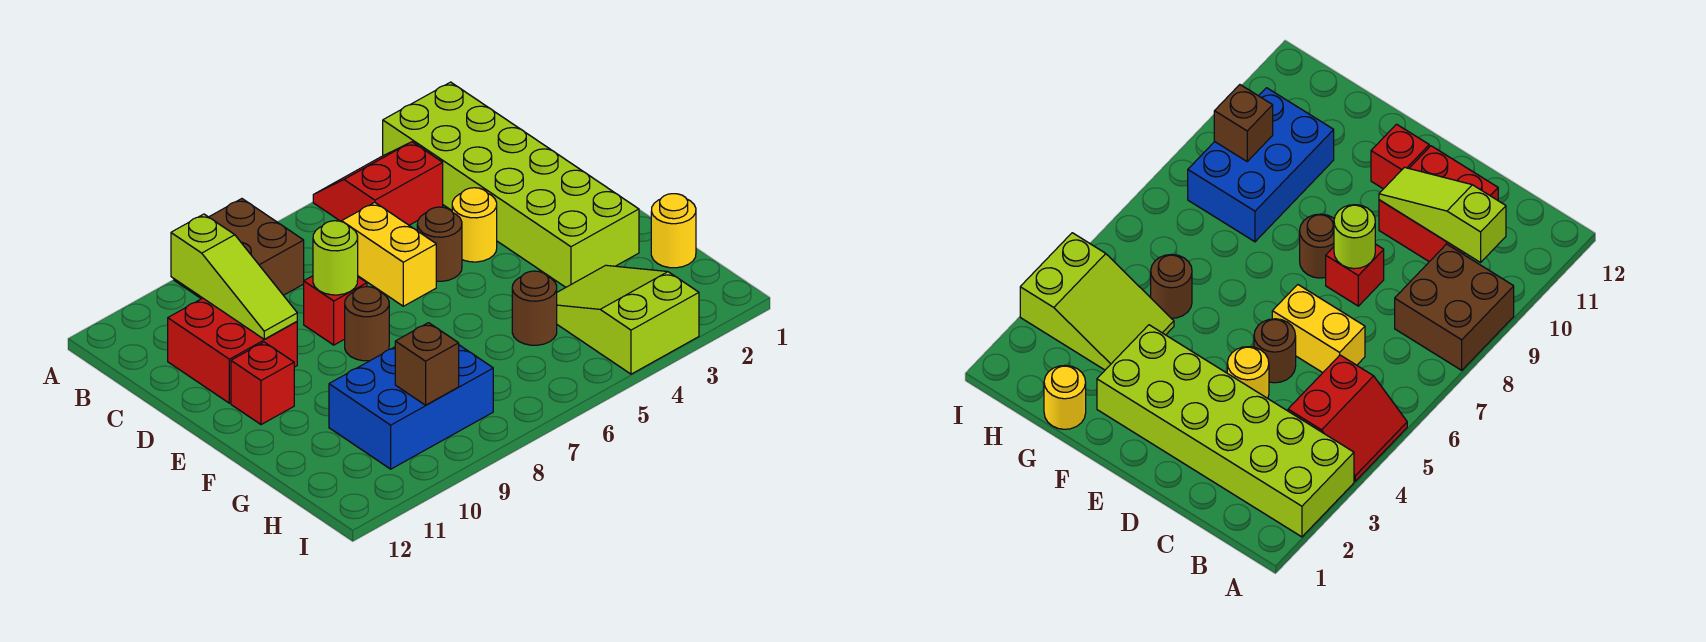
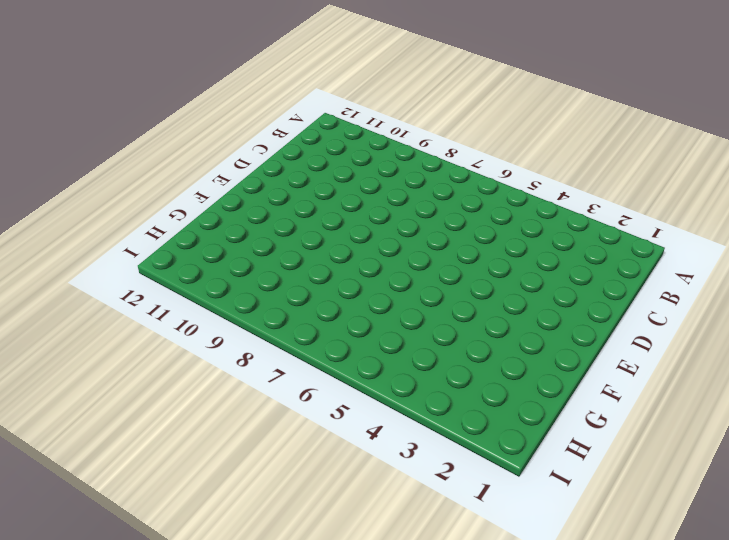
none -> lime 2x6 brick [383,82,639,287]
none -> red 2x2 slope [313,142,443,225]
none -> brown 2x2 brick [174,199,304,299]

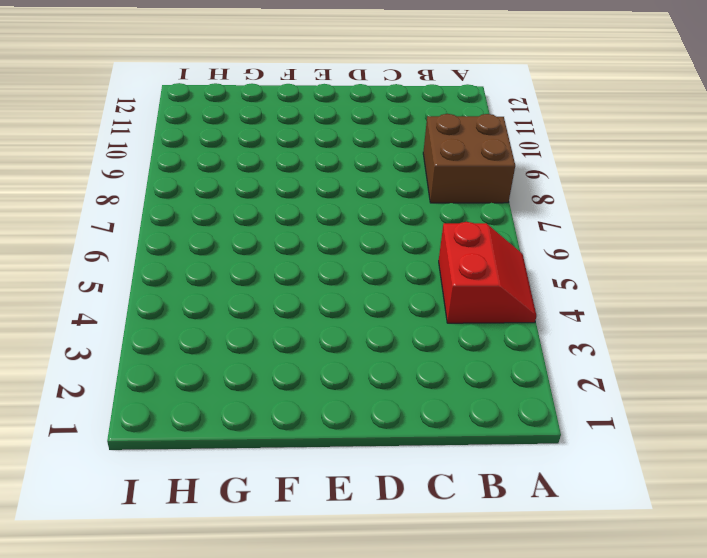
none -> lime 2x6 brick [383,82,639,287]
none -> yellow 1x2 brick [342,202,436,306]
none -> red 2x2 brick [168,298,297,403]

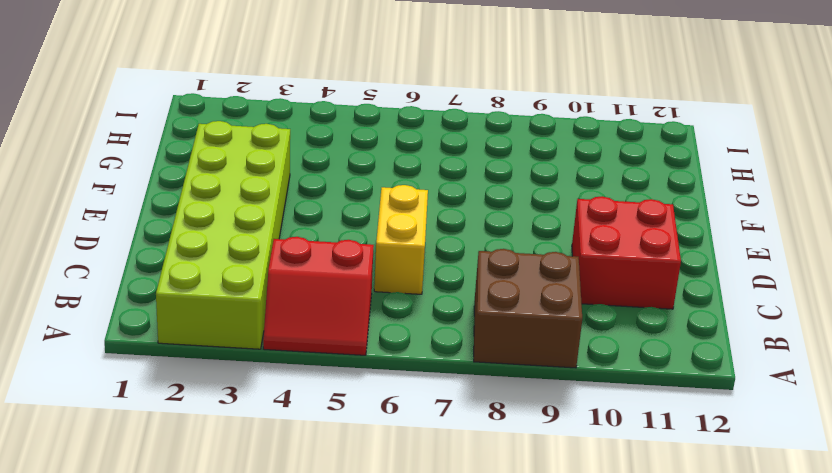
none -> yellow 1x1 round brick [452,188,497,262]
none -> brown 1x1 round brick [417,207,462,281]
none -> red 1x1 brick [304,276,367,345]

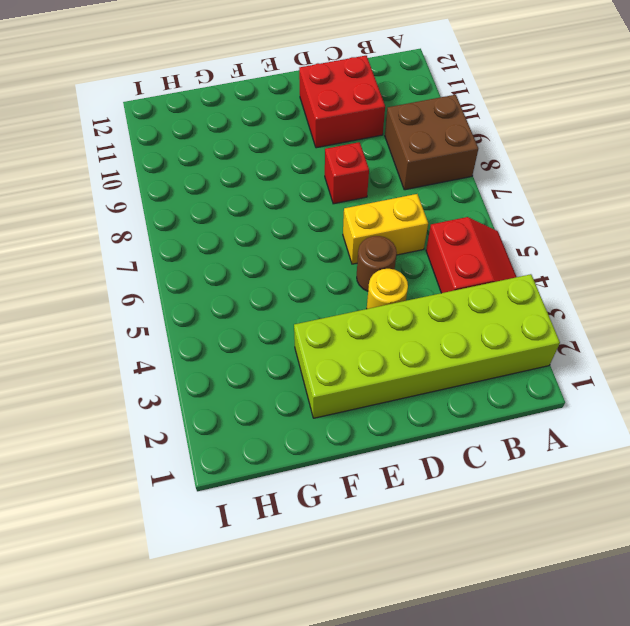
none -> brown 1x1 round brick [345,287,389,361]
none -> red 1x1 brick [231,342,294,425]
none -> yellow 1x1 round brick [651,194,696,268]

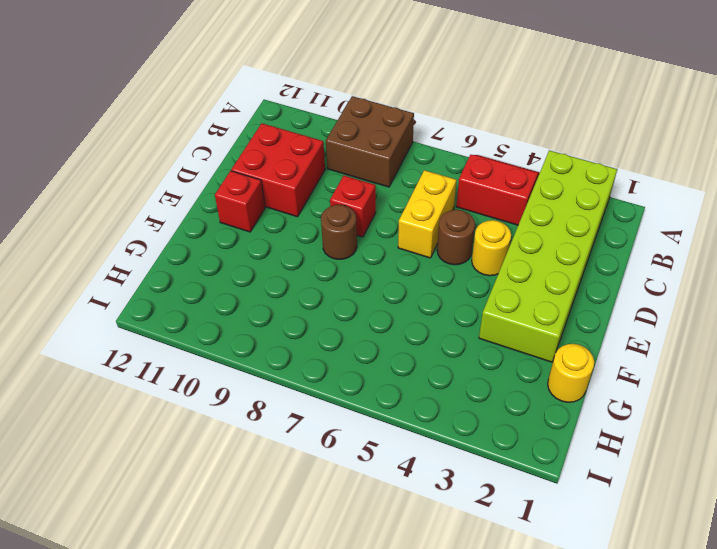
none -> lime 2x3 slope [557,265,699,374]
none -> brown 1x1 round brick [512,271,557,345]
none -> blue 2x3 brick [329,345,493,469]

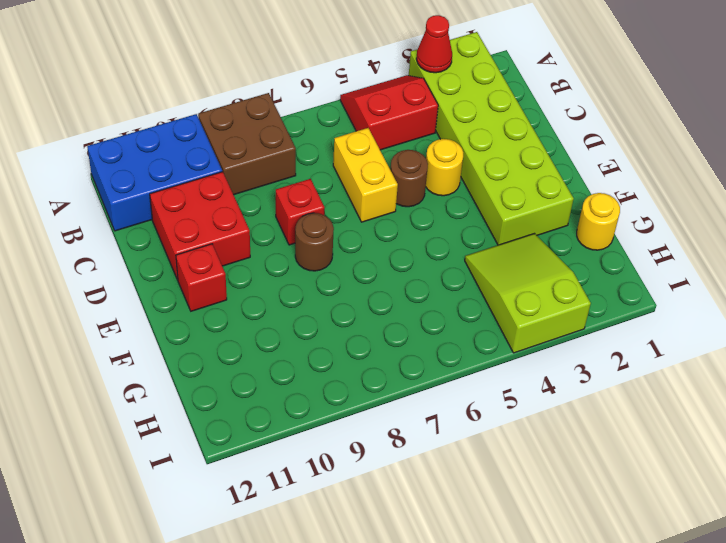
red 1x1 cone [416,15,452,73] -> none
blue 2x3 brick [87,114,222,231] -> blue 2x3 brick moved to [329,345,493,469]
none -> brown 1x1 round brick [512,271,557,345]
none -> lime 1x3 slope [171,214,297,339]
none -> lime 1x1 round brick [313,221,358,295]

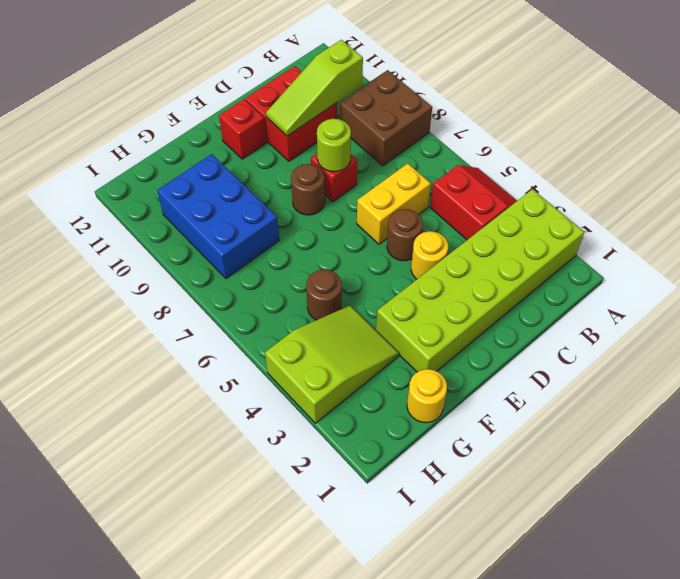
none -> brown 1x1 brick [395,323,459,405]

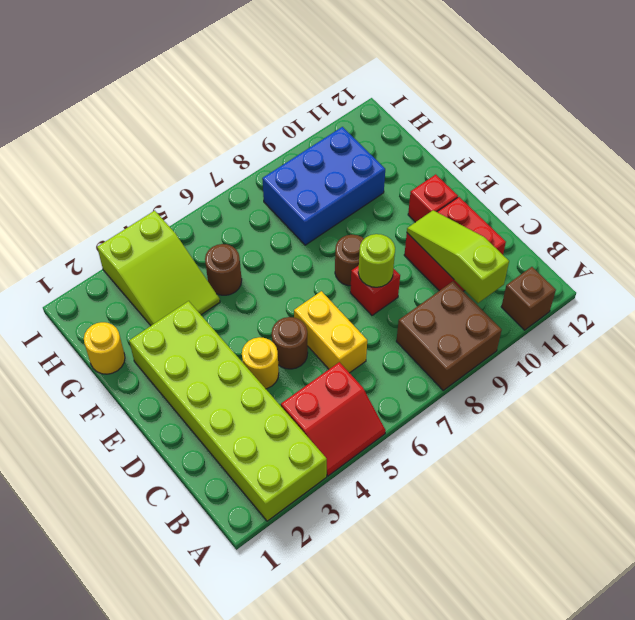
brown 1x1 brick [501,267,556,330] -> brown 1x1 brick moved to [395,323,459,405]

